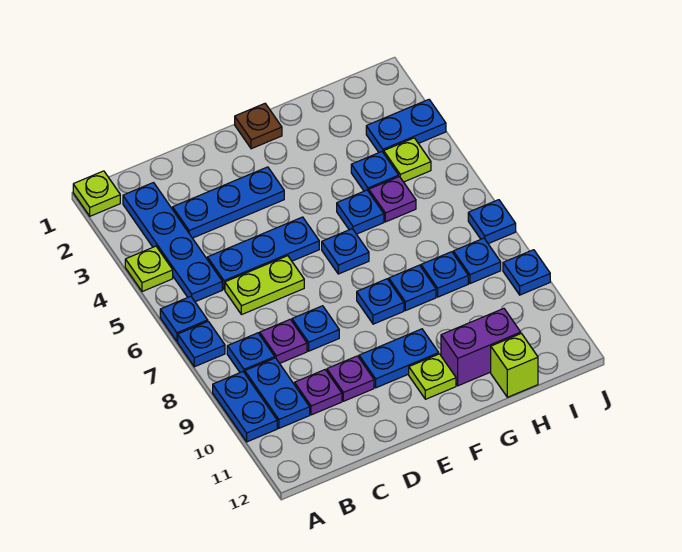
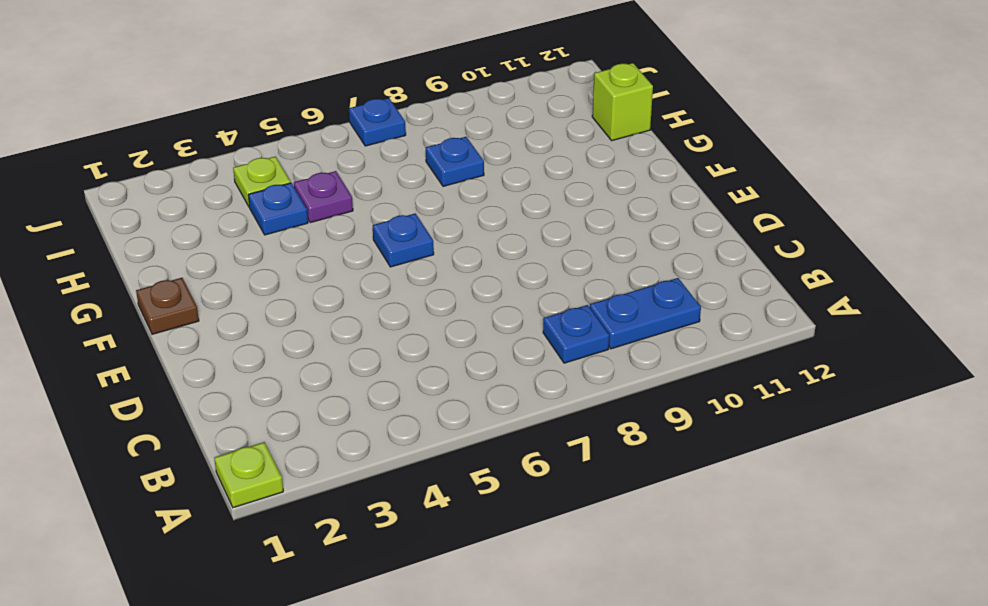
none -> lime 1x1 plate [125,246,173,292]
none -> blue 1x1 plate [160,296,208,342]
none -> blue 1x1 plate [178,321,225,367]
none -> blue 1x2 plate [213,372,277,442]

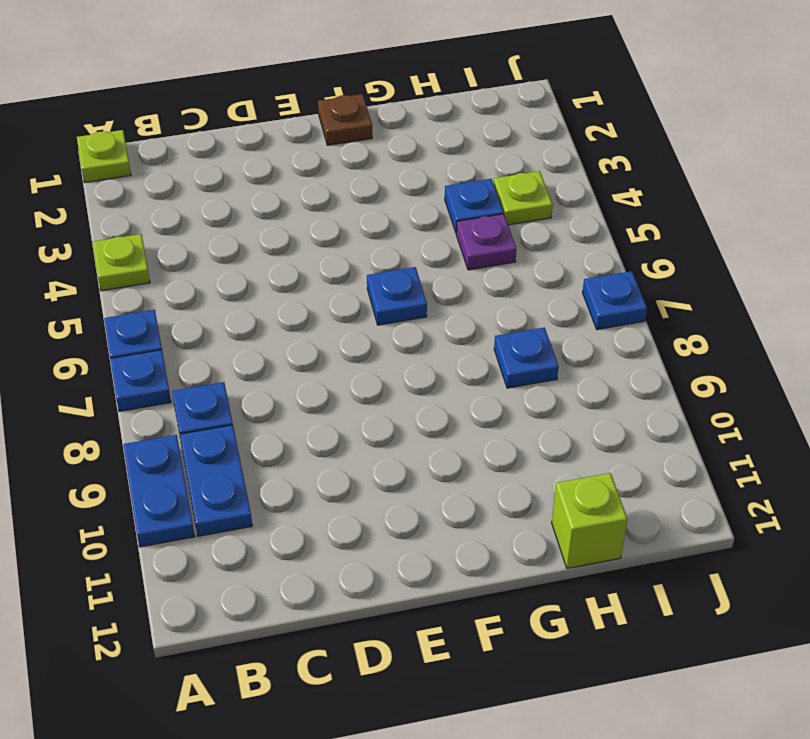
none -> blue 1x4 plate [123,183,222,302]
none -> blue 1x3 plate [173,167,284,238]
none -> blue 1x3 plate [207,217,319,290]
none -> lime 1x2 plate [225,256,304,315]

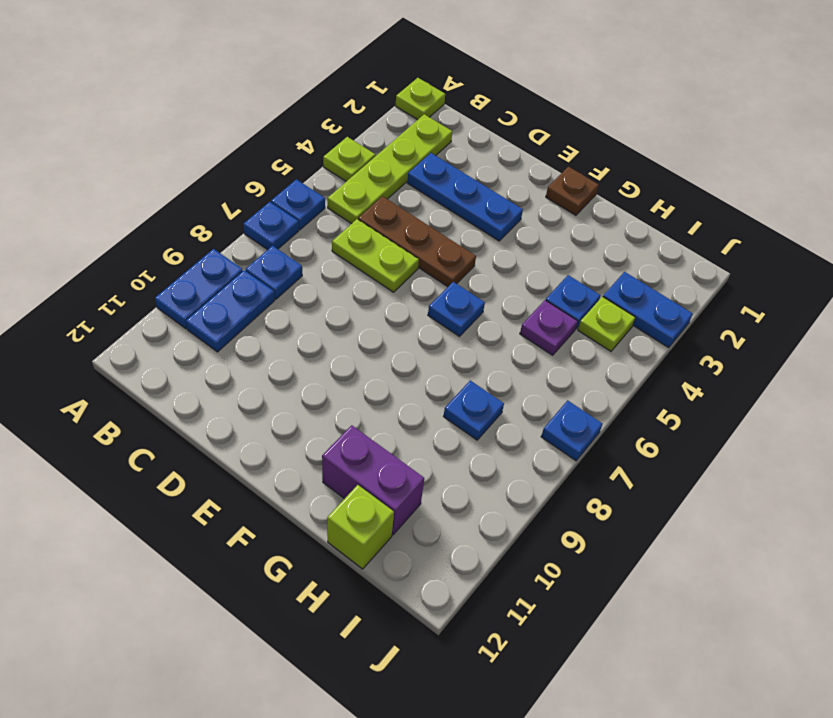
lime 1x4 plate [328,114,452,224] -> blue 1x4 plate [123,183,222,302]
brown 1x3 plate [358,196,476,287] -> blue 1x3 plate [207,217,319,290]
none -> purple 1x1 plate [260,319,307,363]
none -> purple 1x1 plate [295,370,342,415]
none -> blue 1x1 plate [292,306,339,351]
none -> purple 1x1 plate [327,356,374,401]

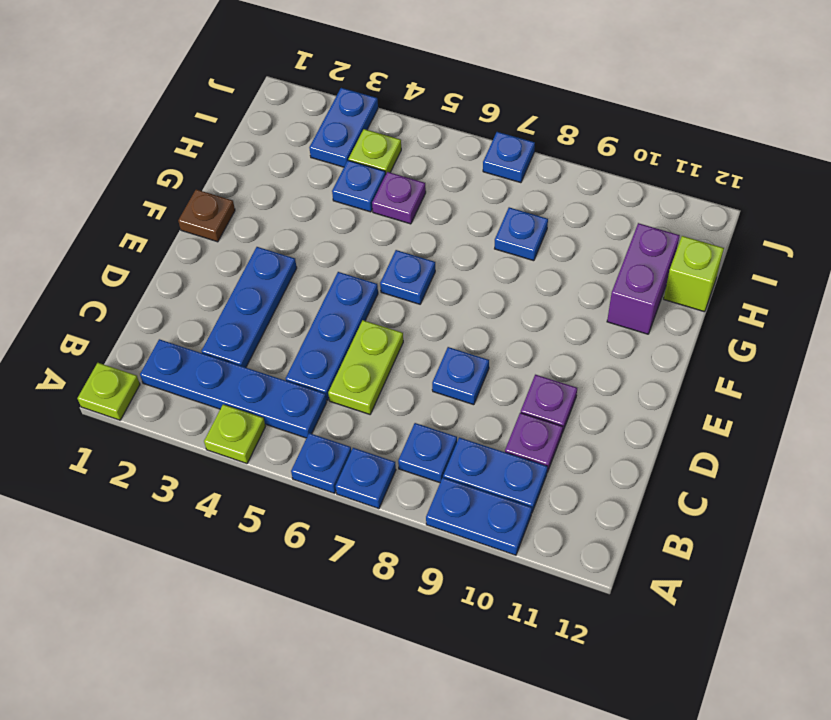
none -> purple 1x1 plate [260,319,307,363]
none -> blue 1x2 plate [359,329,439,388]
none -> blue 1x1 plate [357,279,404,324]
none -> lime 1x1 plate [409,354,456,399]

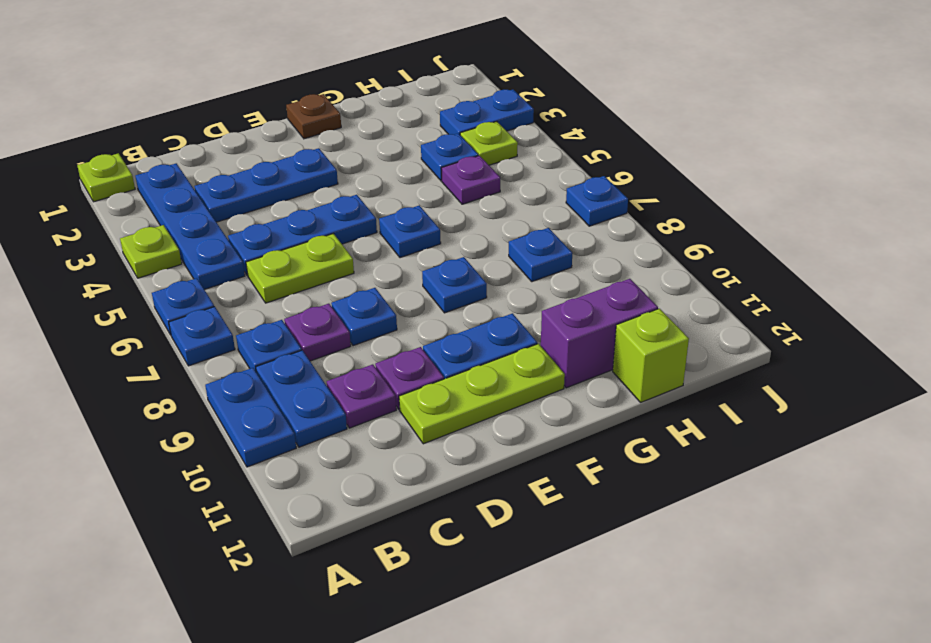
lime 1x3 plate [399,344,565,444] -> lime 1x1 plate [409,354,456,399]
none -> blue 1x1 plate [337,190,384,234]
none -> blue 1x1 plate [389,265,436,311]
none -> blue 1x1 plate [453,238,501,284]
none -> blue 1x1 plate [503,250,550,295]

